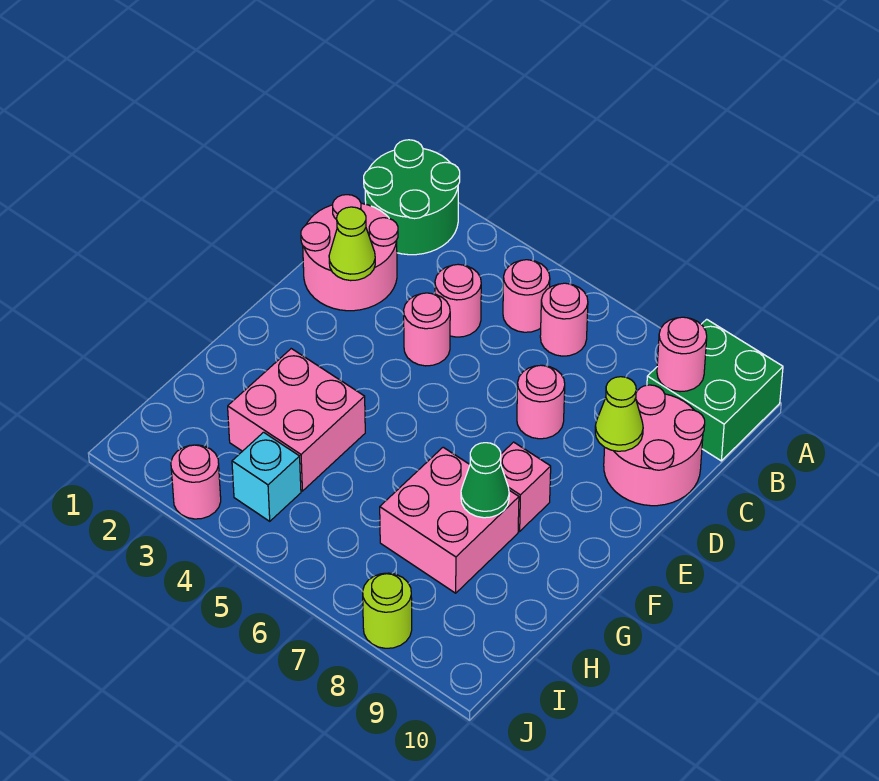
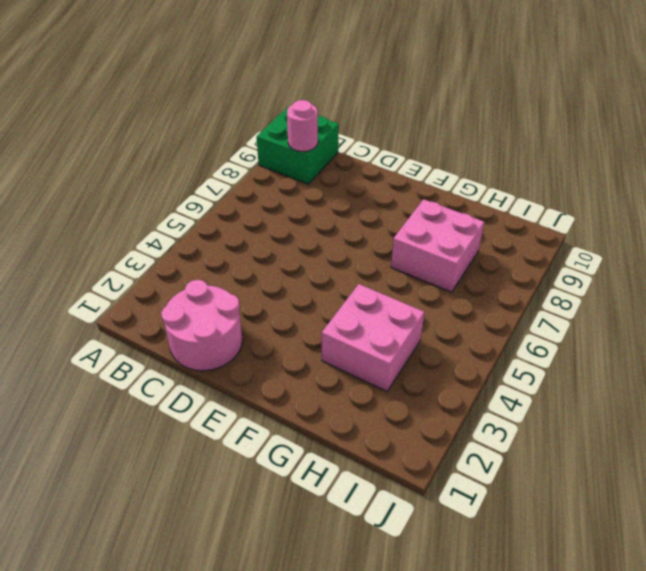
none -> green 2x2 round brick [364,140,460,255]
none -> pink 1x1 round brick [503,260,550,332]
none -> pink 1x1 round brick [540,283,588,356]

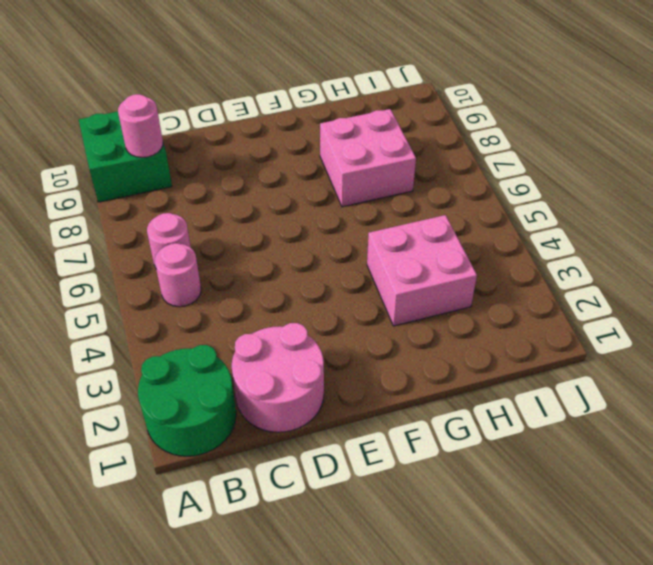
none -> pink 1x1 round brick [435,264,481,337]
none -> pink 2x2 round brick [604,385,705,506]
none -> pink 1x1 round brick [404,293,450,366]

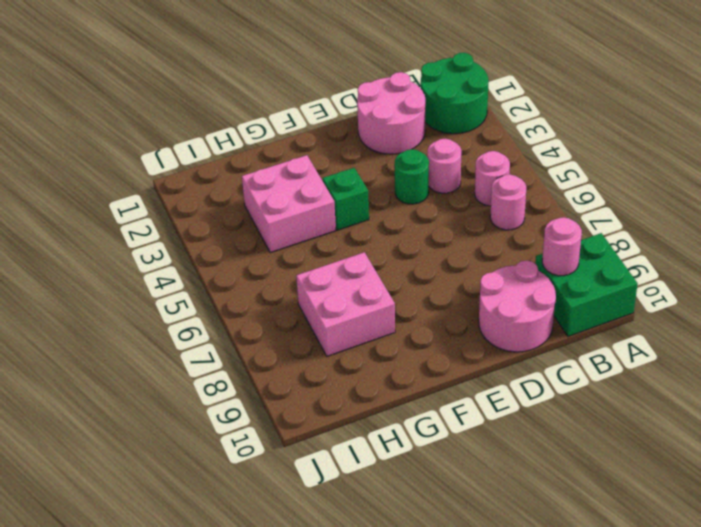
green 1x1 round brick [395,149,429,204] -> pink 1x1 round brick [404,293,450,366]
green 1x1 brick [323,168,369,230] -> none
none -> pink 1x1 round brick [517,365,565,439]
none -> pink 1x1 brick [501,442,551,531]
none -> cyan 1x1 brick [232,432,301,521]

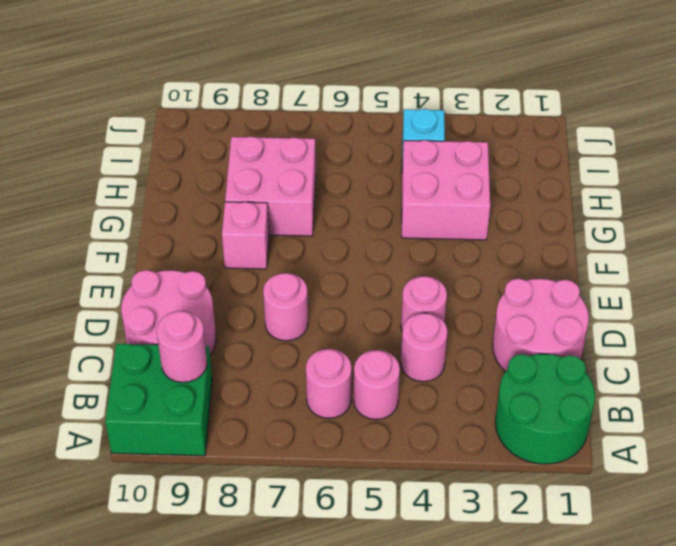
none -> pink 1x1 round brick [171,445,221,519]
none -> lime 1x1 round brick [363,573,412,648]
none -> lime 1x1 cone [329,207,375,281]

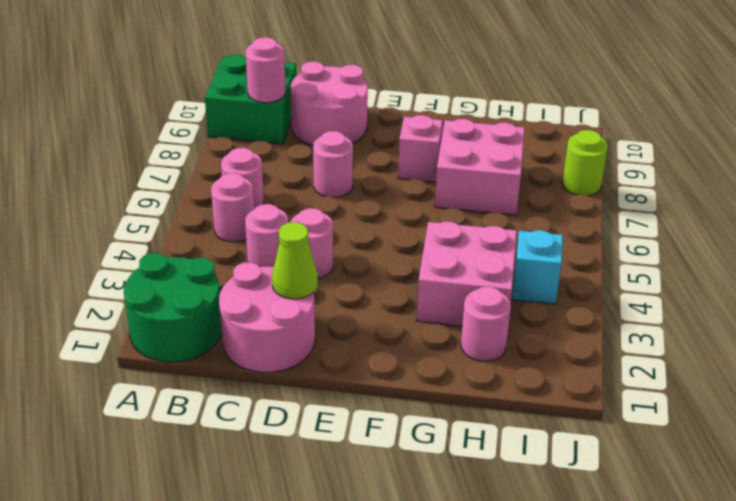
pink 1x1 round brick [461,286,511,361] -> pink 1x1 round brick moved to [171,445,221,519]
none -> lime 1x1 cone [595,377,643,451]
none -> green 1x1 cone [461,443,509,518]

